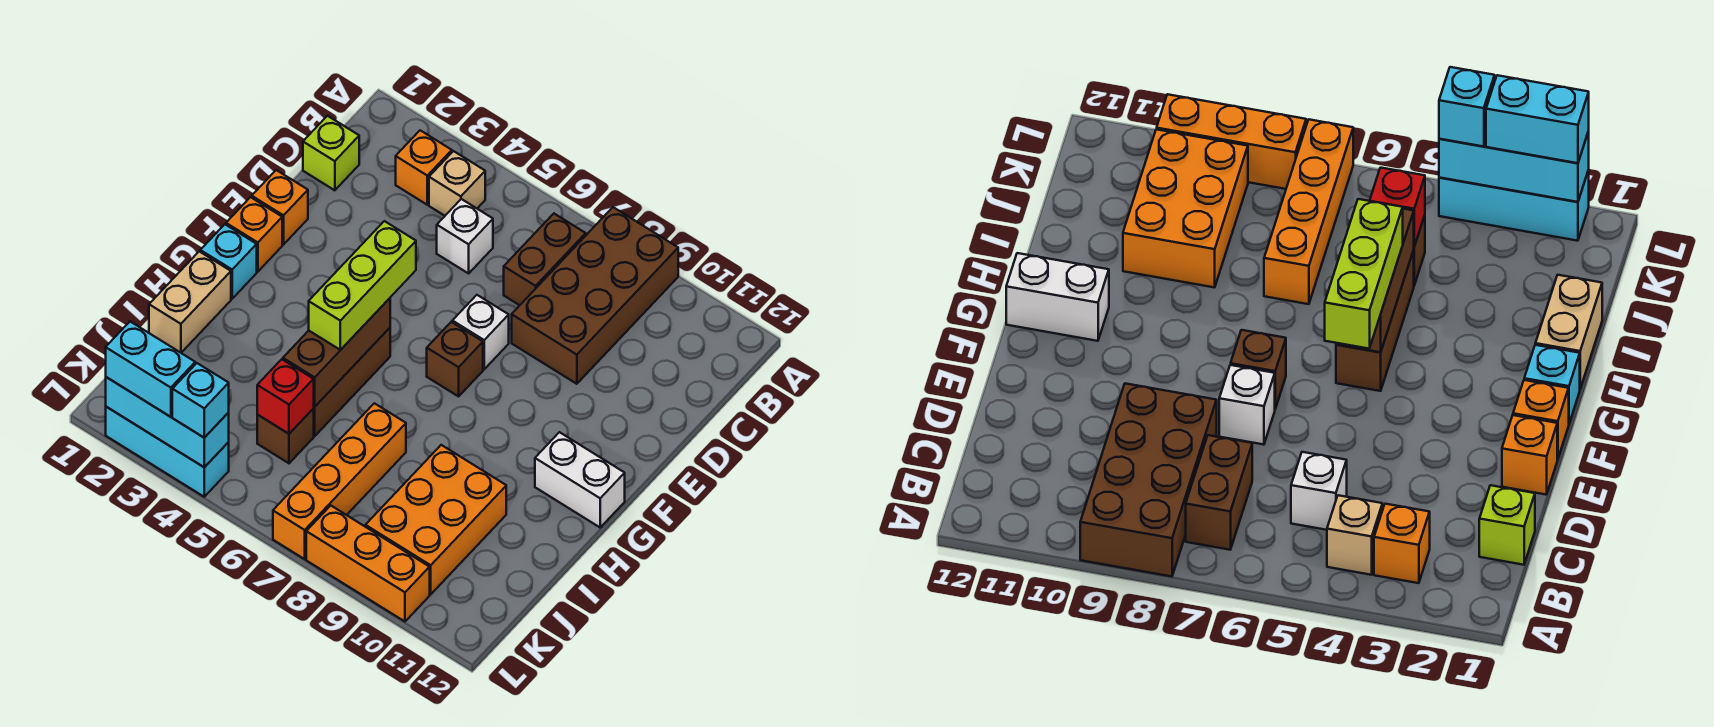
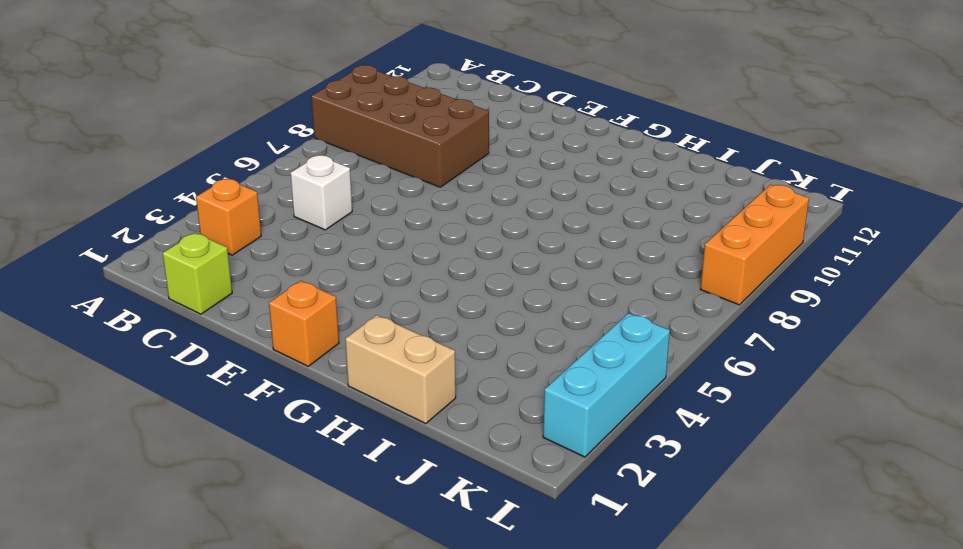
none -> tan 1x1 brick [429,151,485,216]
none -> brown 1x2 brick [504,214,586,305]
none -> orange 1x1 brick [252,170,308,245]

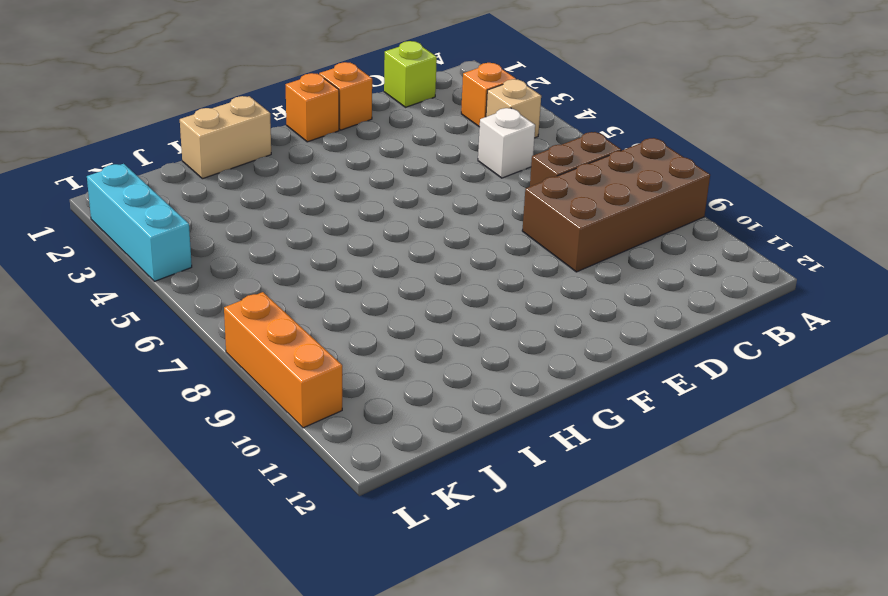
none -> white 1x1 brick [452,295,509,369]
none -> brown 1x1 brick [427,322,483,396]
none -> cyan 1x1 brick [200,224,257,299]

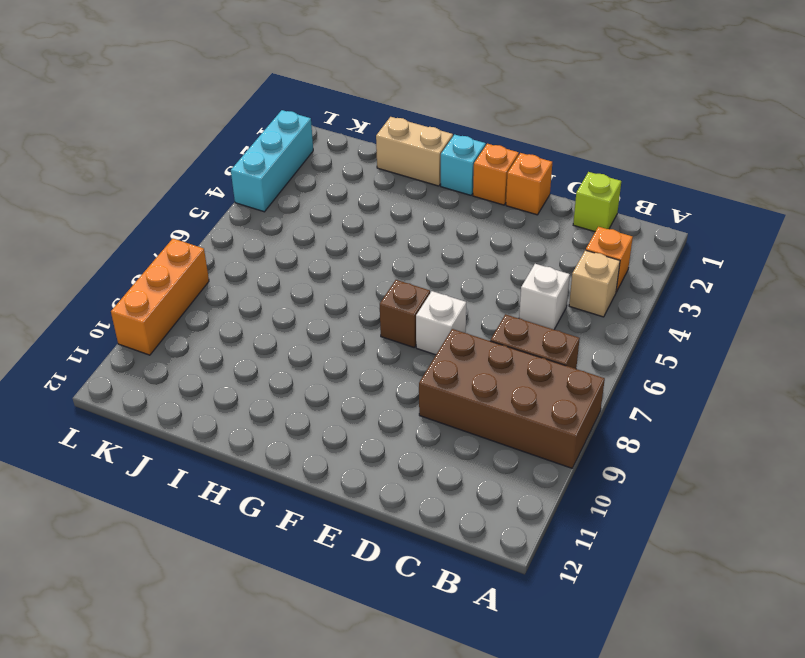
none -> brown 1x3 brick [313,328,390,436]
none -> white 1x2 brick [535,432,625,527]
none -> orange 1x4 brick [273,403,406,559]

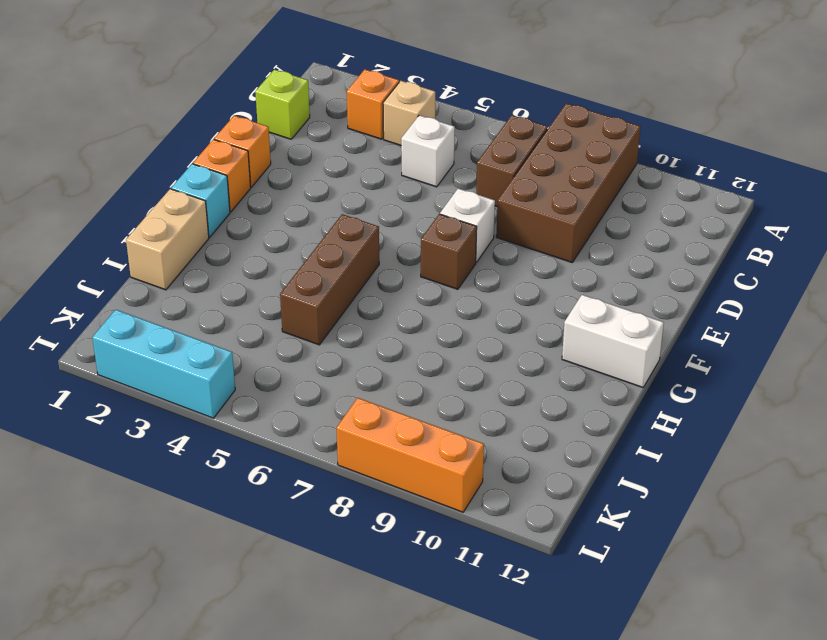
none -> orange 1x4 brick [273,403,406,559]
none -> orange 2x3 brick [365,445,506,594]
none -> brown 1x1 brick [257,409,314,463]

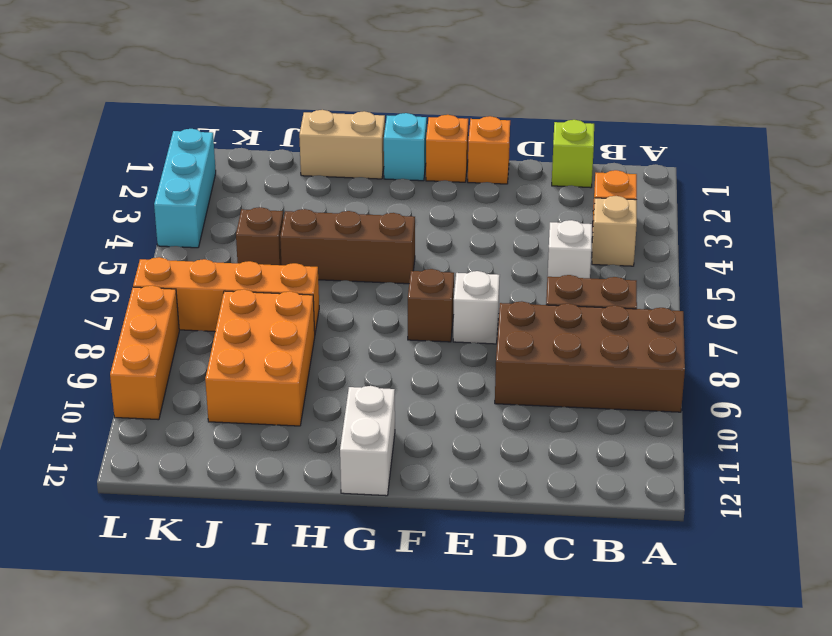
orange 2x3 brick [205,289,315,426] -> orange 2x3 brick turned to [365,445,506,594]
none -> brown 1x3 brick [283,298,390,407]
none -> red 1x1 brick [257,359,314,434]
none -> cyan 1x3 brick [106,377,229,467]

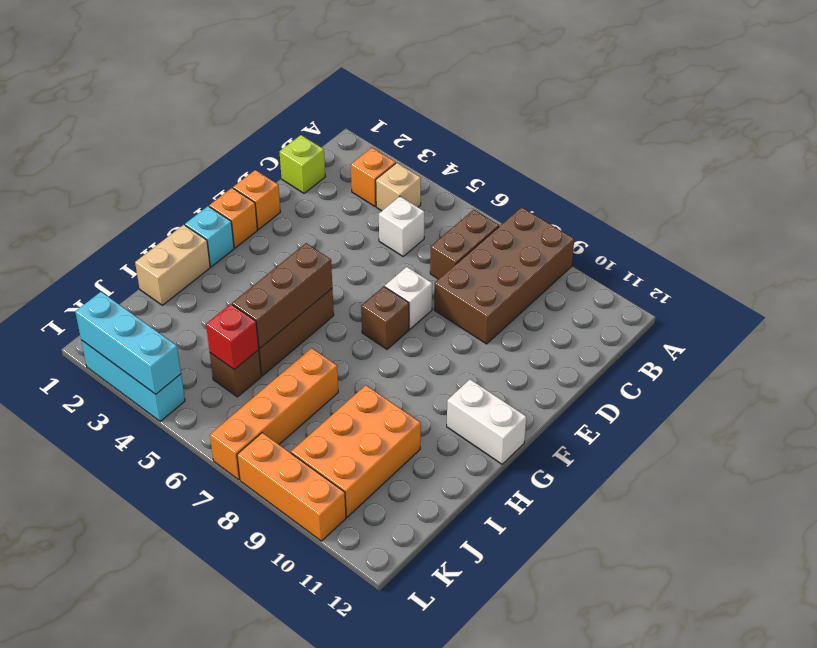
none -> lime 1x3 brick [309,221,416,350]
none -> cyan 1x2 brick [106,322,195,417]
none -> cyan 1x1 brick [172,363,229,438]

